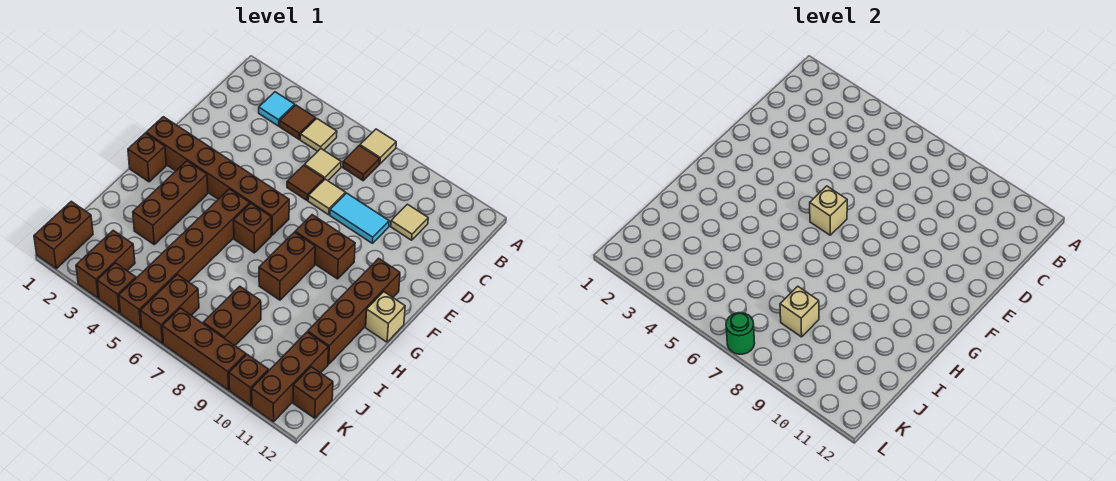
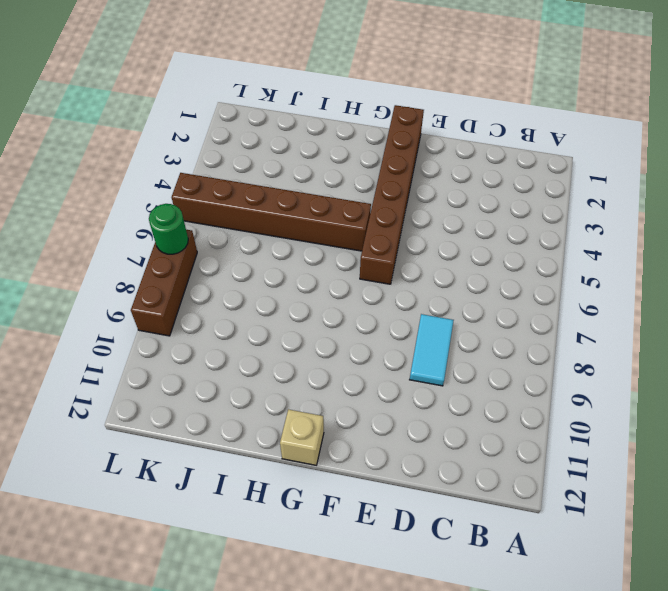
none -> tan 1x1 tile [360,129,396,164]
none -> cyan 1x1 tile [259,92,295,126]
none -> brown 1x1 tile [280,105,316,139]
none -> tan 1x1 tile [300,119,337,151]

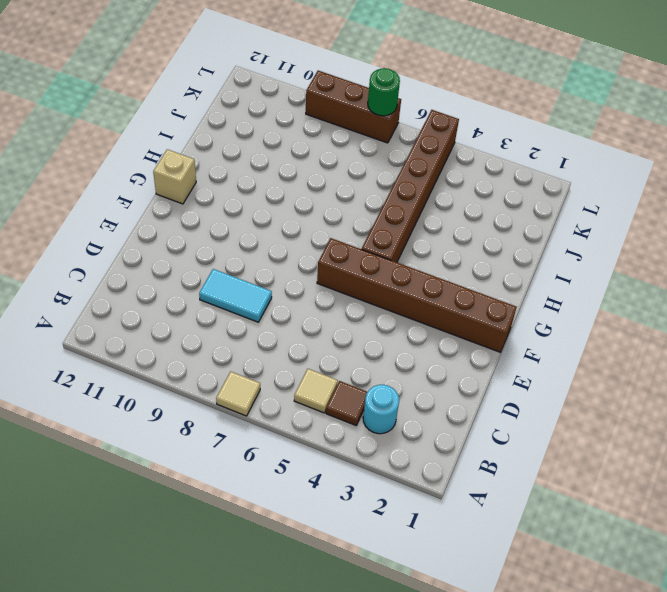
cyan 1x1 round brick [363,385,399,434] -> cyan 1x1 tile [259,92,295,126]
none -> brown 1x1 tile [343,146,380,181]
none -> tan 1x1 tile [304,149,341,181]
none -> tan 1x1 tile [391,204,428,240]
none -> brown 1x1 tile [287,165,324,201]

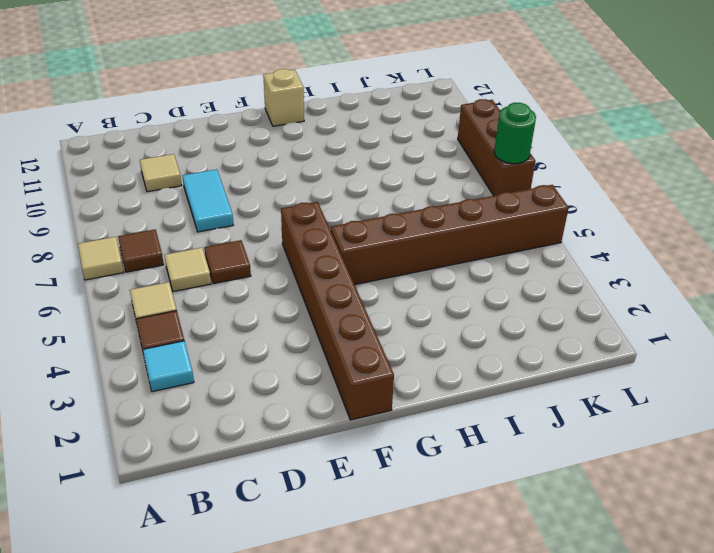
none -> tan 1x1 tile [308,179,346,215]
none -> brown 1x2 brick [295,215,355,279]
none -> brown 1x4 brick [308,258,400,364]
none -> brown 1x1 brick [128,133,166,182]

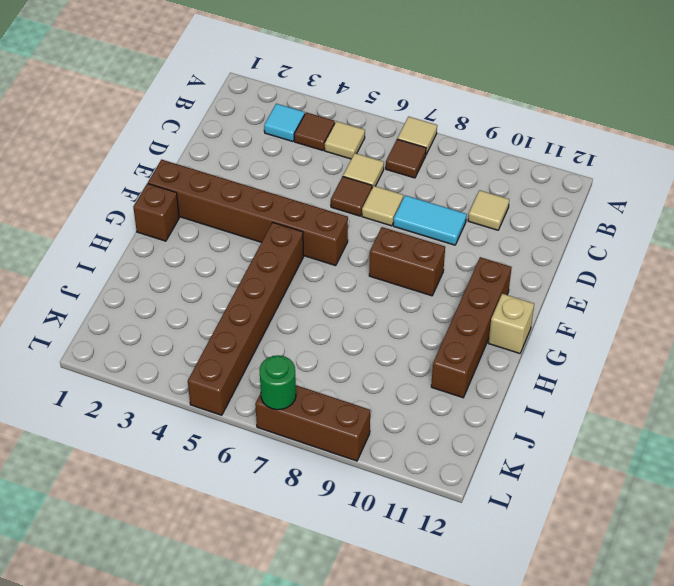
none -> brown 1x3 brick [133,161,208,244]
none -> brown 1x1 brick [234,203,271,253]
none -> brown 1x2 brick [259,232,315,300]
none -> brown 1x2 brick [203,286,261,346]

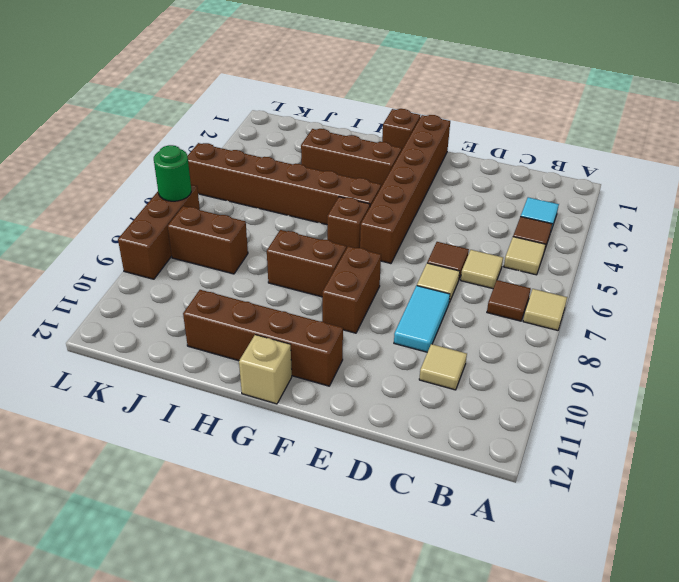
none -> brown 1x3 brick [252,332,328,422]
none -> brown 1x2 brick [34,201,93,269]
none -> brown 1x2 brick [76,230,135,298]
none -> brown 1x2 brick [140,275,199,344]

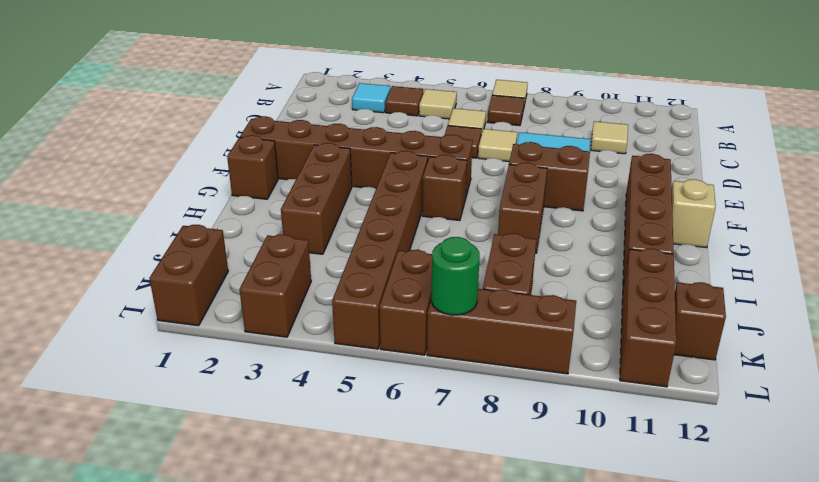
none -> brown 1x1 brick [97,263,136,313]
none -> brown 1x1 brick [229,355,269,406]
none -> tan 1x1 brick [810,186,847,235]
none -> tan 1x1 brick [780,286,819,337]

